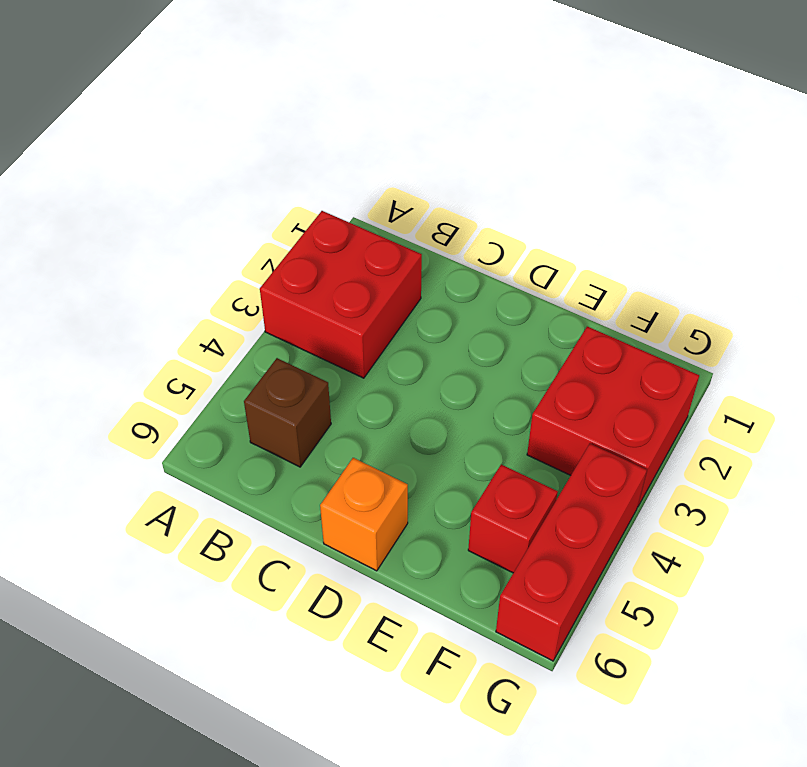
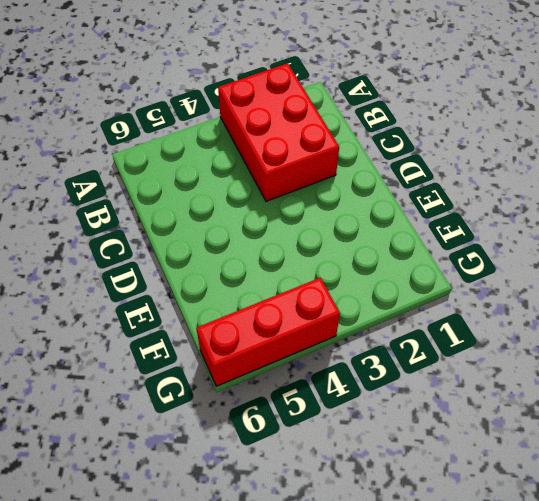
red 2x3 brick [218,63,339,201] -> red 2x2 brick [260,211,422,378]
none -> brown 1x1 brick [244,358,331,467]
none -> orange 1x1 brick [320,458,408,571]

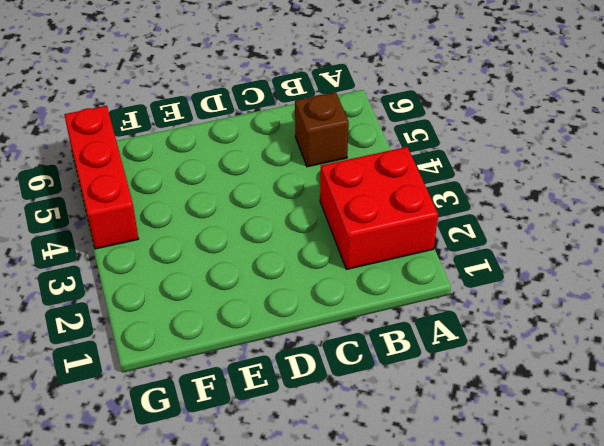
none -> orange 1x1 brick [320,458,408,571]
none -> red 2x2 brick [527,326,699,506]

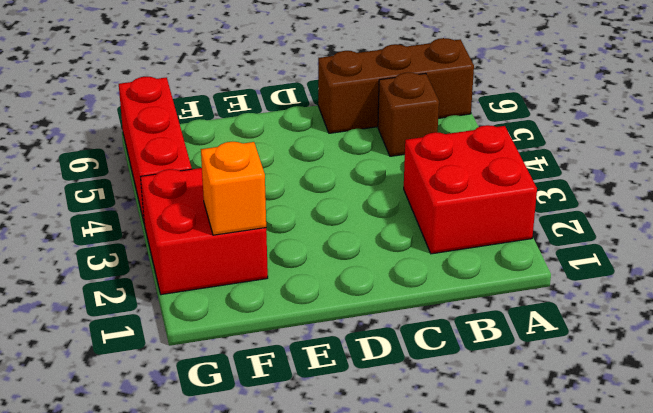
brown 1x3 brick [318,38,474,133] -> none
orange 1x1 brick [201,142,266,235] -> orange 1x1 brick moved to [320,458,408,571]
none -> red 1x1 brick [468,465,558,573]

